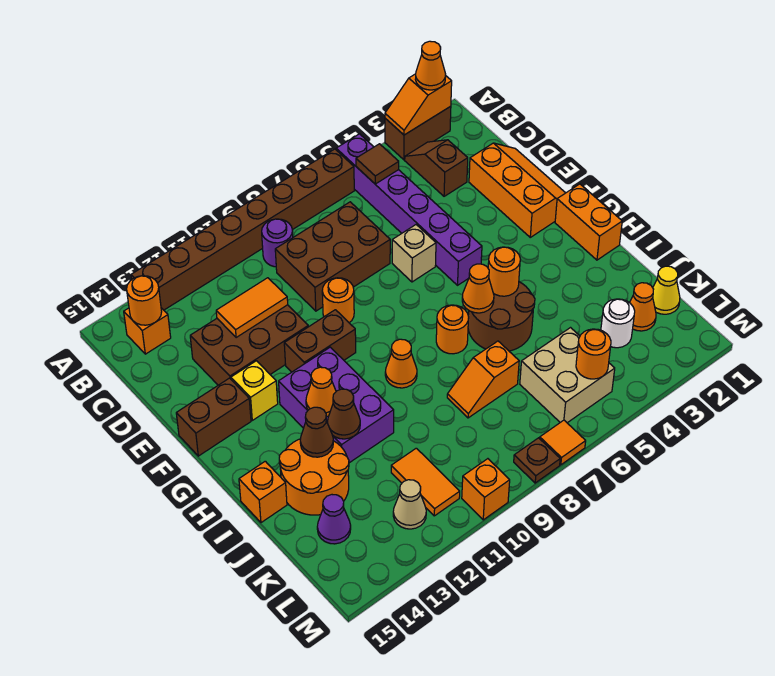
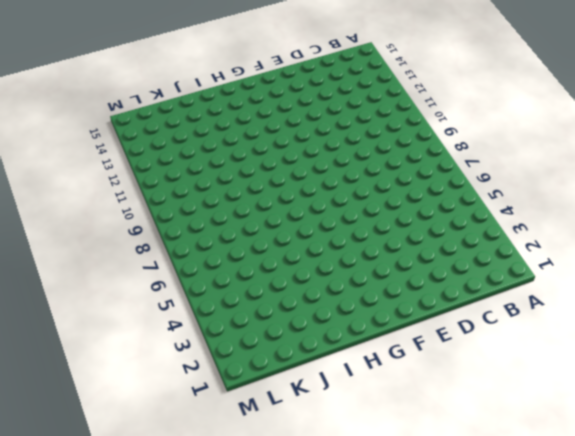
none -> brown 1x2 brick [385,106,451,160]
none -> purple 1x6 brick [336,134,482,285]
none -> brown 1x8 brick [131,149,354,310]
none -> brown 1x2 slope [405,140,468,196]

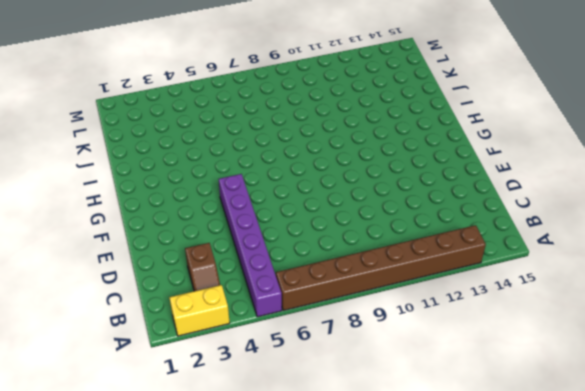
yellow 1x2 brick [169,285,230,336] -> brown 1x2 brick [385,106,451,160]
none -> purple 1x1 round brick [262,219,293,267]
none -> orange 1x1 brick [124,308,171,354]
none -> brown 2x3 brick [275,202,390,311]
none -> orange 2x3 slope [469,143,565,237]

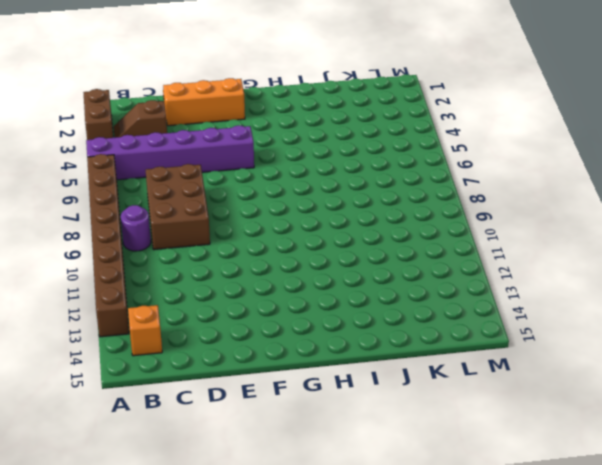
none -> brown 2x3 brick [190,305,308,385]
none -> tan 1x1 brick [392,225,436,282]
none -> orange 1x1 round brick [322,278,354,323]
none -> brown 1x2 brick [284,310,356,372]

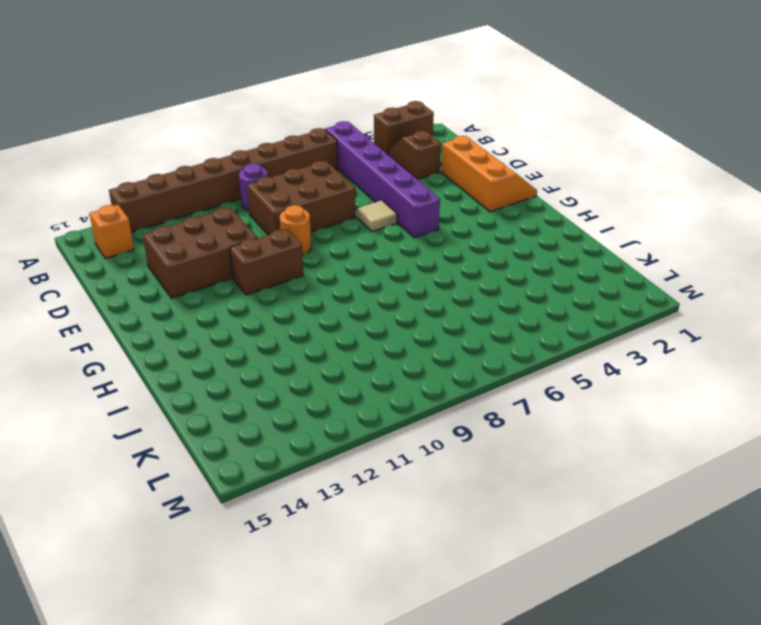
tan 1x1 tile [357,200,397,232] -> tan 1x1 brick [392,225,436,282]
none -> yellow 1x1 brick [231,361,278,420]
none -> brown 1x2 brick [176,378,251,456]
none -> orange 1x2 brick [555,184,622,260]
none -> purple 2x3 brick [279,347,394,463]

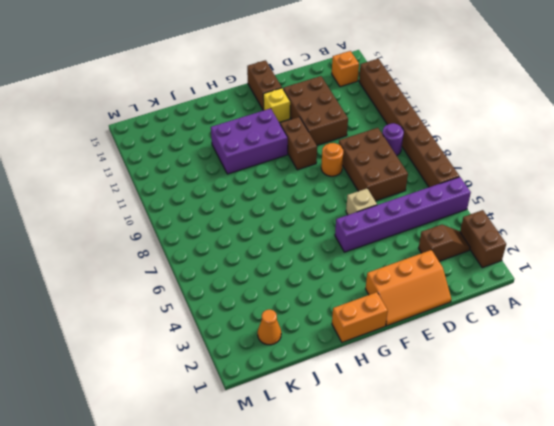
none -> brown 2x2 round brick [468,282,535,351]
none -> orange 1x1 round brick [436,305,469,354]
none -> orange 1x1 cone [385,339,417,388]
none -> orange 2x2 round brick [279,439,349,515]

